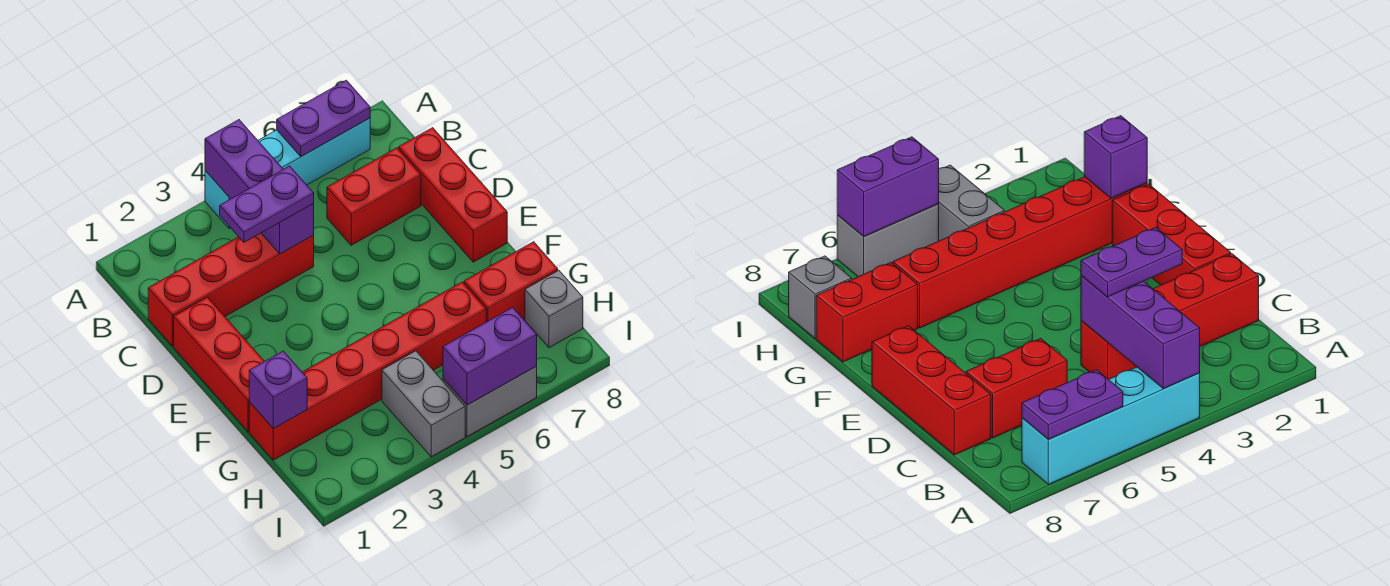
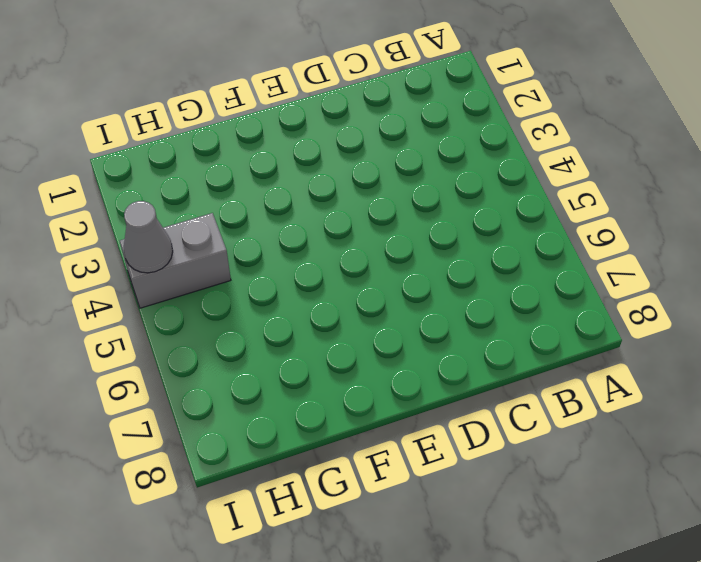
grey 1x1 cone [124,201,173,273] -> none
none -> cyan 1x4 brick [205,118,370,229]
none -> red 1x4 brick [148,233,314,346]
none -> red 1x2 brick [327,148,421,245]

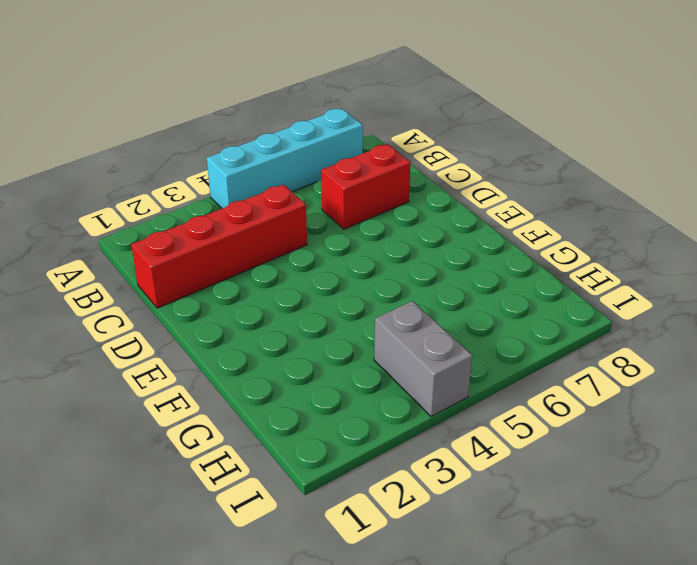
none -> red 1x3 brick [399,128,507,262]
none -> red 1x3 brick [174,297,264,432]
none -> red 1x6 brick [249,282,486,460]

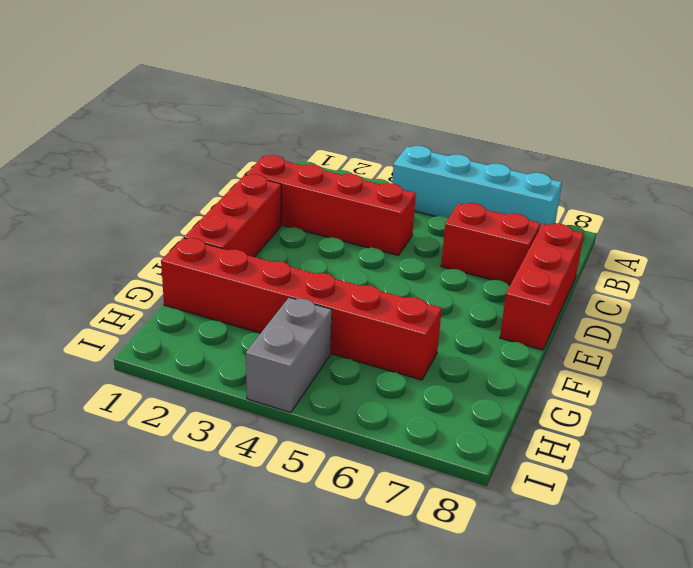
none -> red 1x2 brick [464,242,558,322]
none -> grey 1x1 brick [525,270,583,348]
none -> grey 1x2 brick [443,366,537,437]

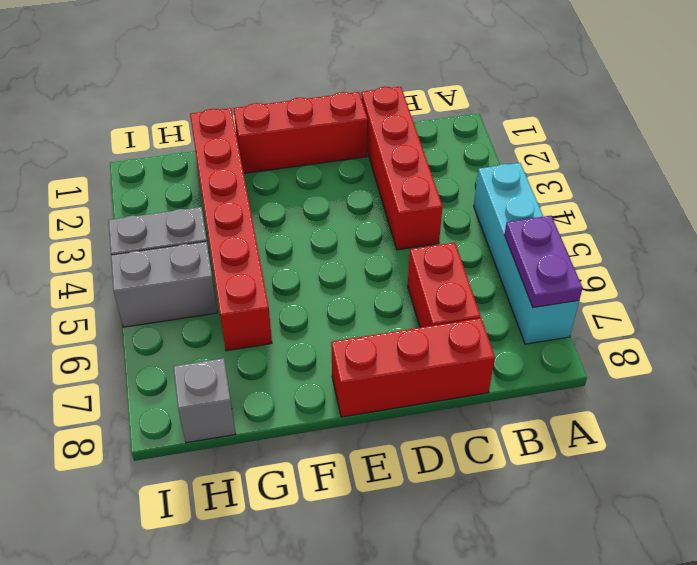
grey 1x2 brick [111,242,217,327] -> grey 1x2 brick turned to [443,366,537,437]
none -> red 1x2 brick [464,242,558,322]
none -> purple 1x3 brick [205,120,314,254]
none -> purple 1x1 brick [249,351,307,429]

